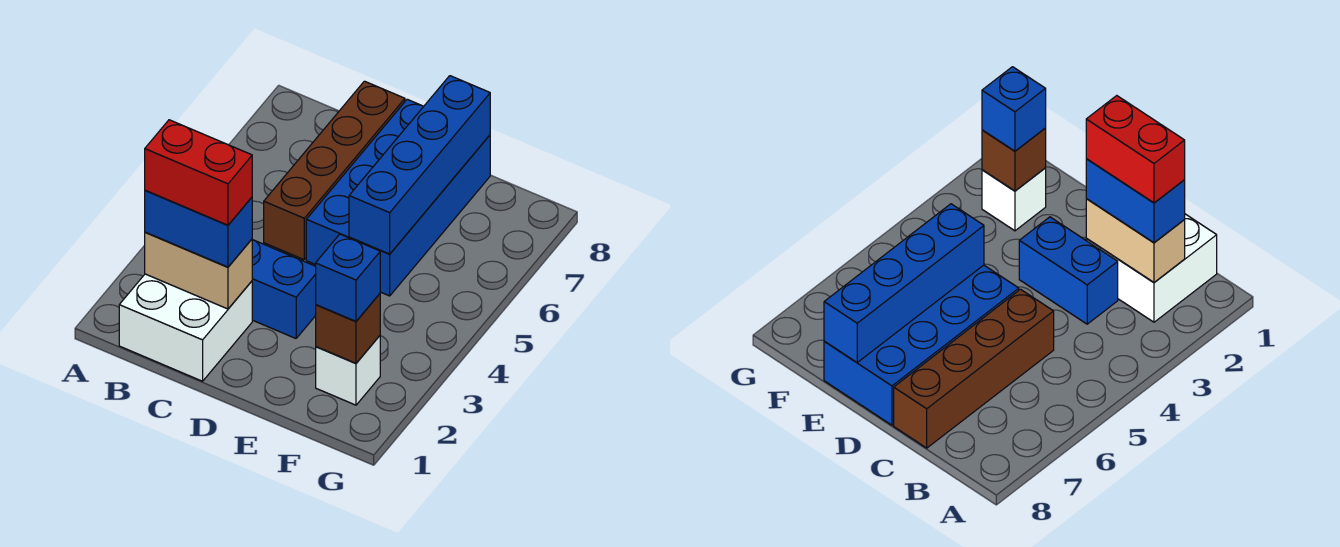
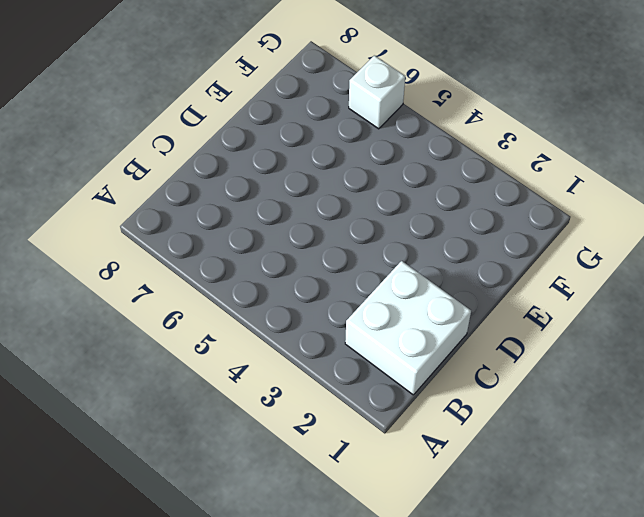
white 1x1 brick [349,55,405,129] -> white 1x1 brick moved to [316,336,380,405]
none -> blue 1x2 brick [252,240,316,338]
none -> brown 1x4 brick [264,81,405,260]

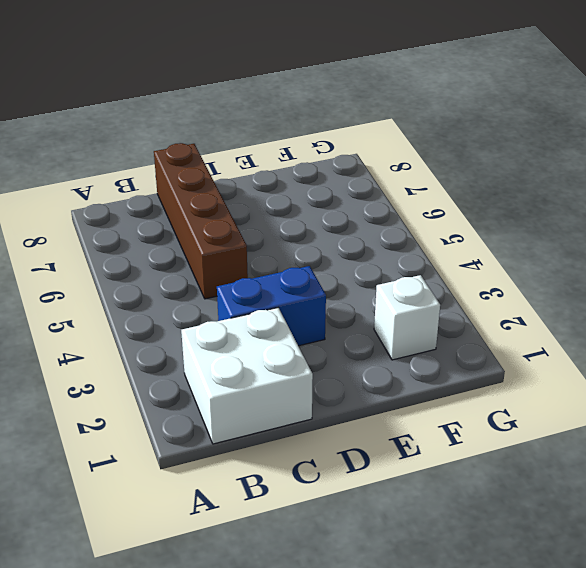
none -> blue 2x4 brick [306,99,490,296]
none -> tan 1x2 brick [145,232,252,309]

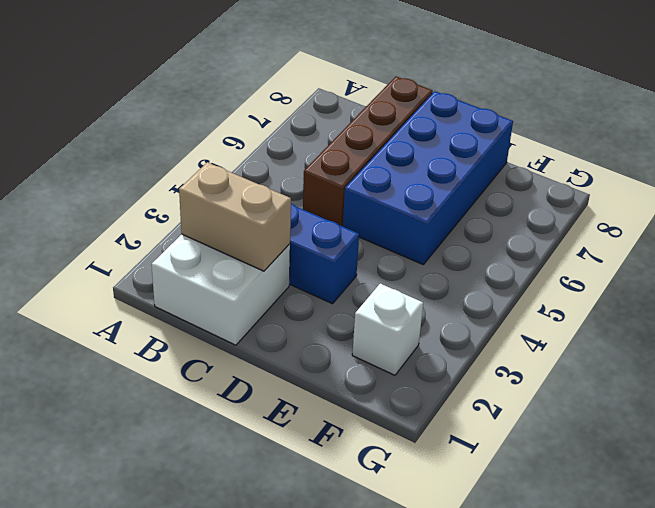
none -> blue 1x4 brick [349,76,490,254]
none -> brown 1x1 brick [316,294,380,363]

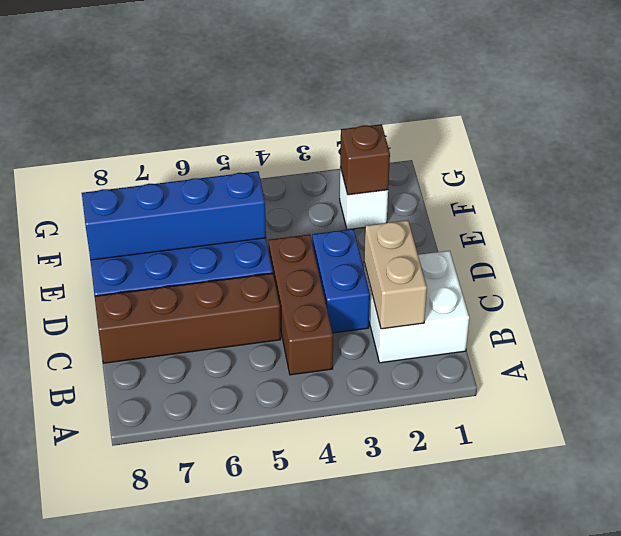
brown 1x3 brick [268,234,333,375] -> none
none -> blue 1x2 brick [145,191,252,267]
none -> blue 1x1 brick [316,234,380,321]

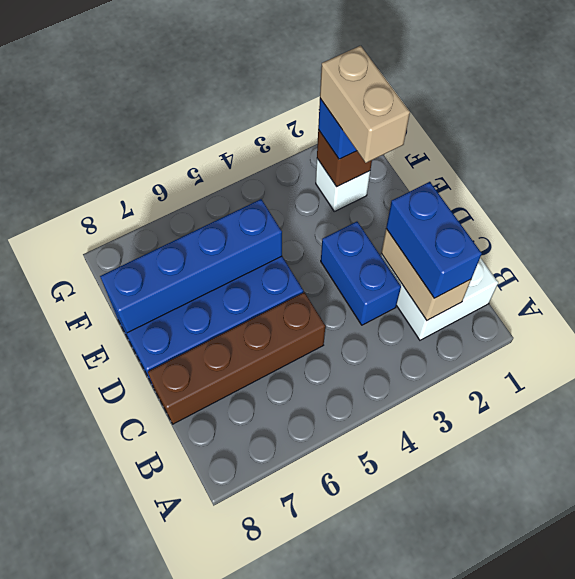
tan 1x2 brick [320,46,410,163] -> none
none -> red 1x2 brick [145,120,252,225]

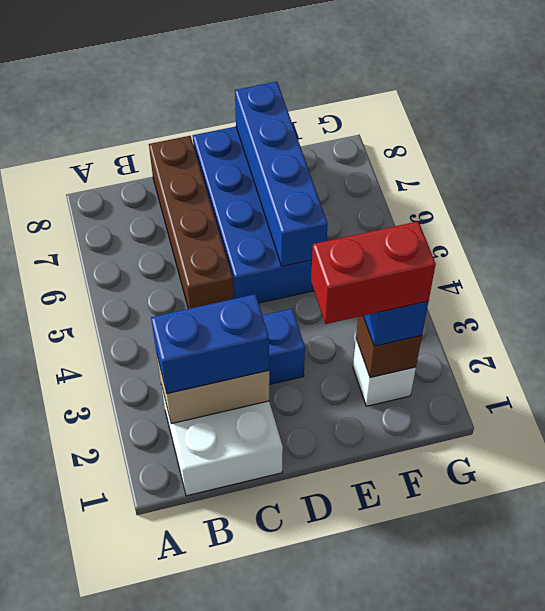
red 1x2 brick [311,221,436,324] -> red 1x2 brick moved to [145,120,252,225]

